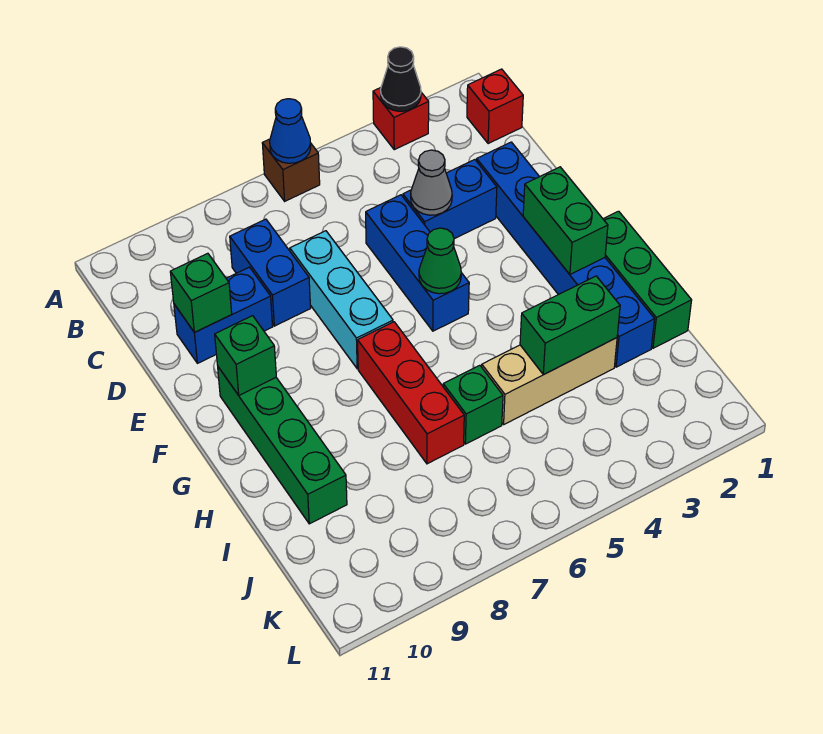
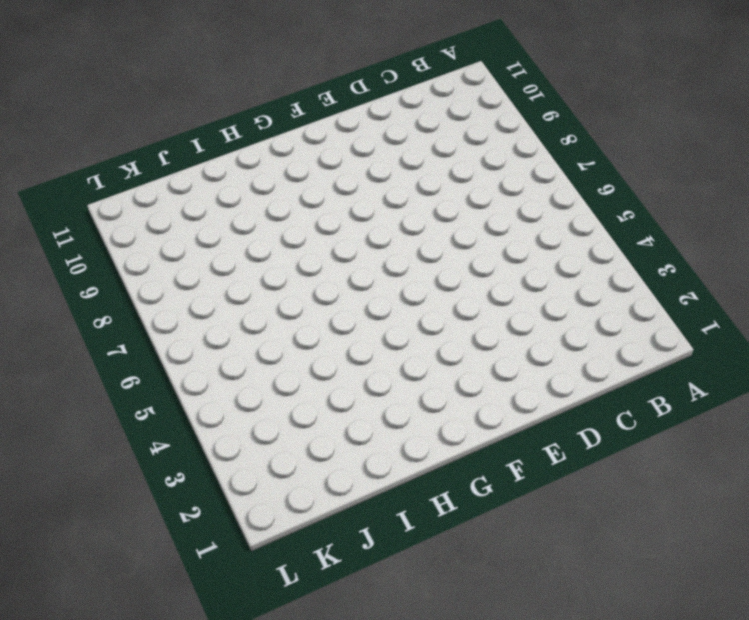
none -> red 1x1 brick [373,88,429,150]
none -> brown 1x1 brick [262,139,320,201]
none -> red 1x1 brick [467,69,523,144]

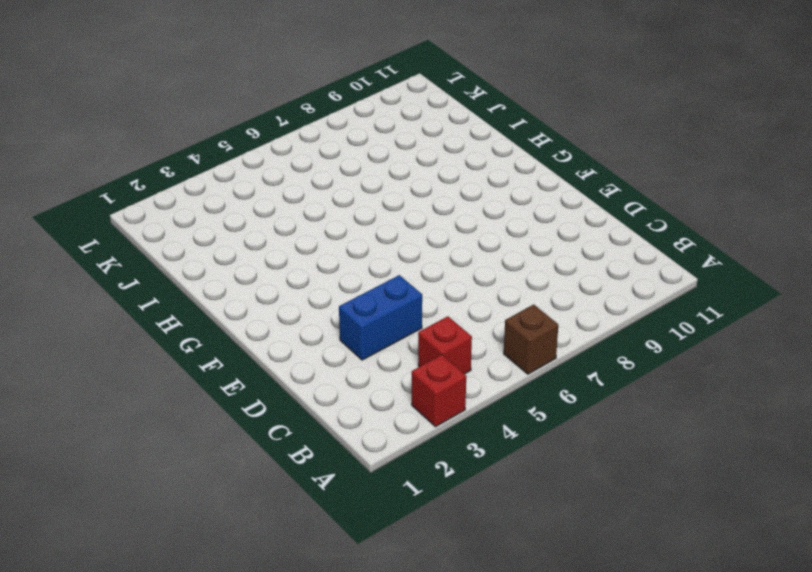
red 1x1 brick [418,316,472,374] -> red 1x1 brick moved to [467,69,523,144]
none -> blue 1x2 brick [230,219,311,326]
none -> blue 1x6 brick [477,142,655,367]
none -> blue 1x3 brick [366,195,469,331]

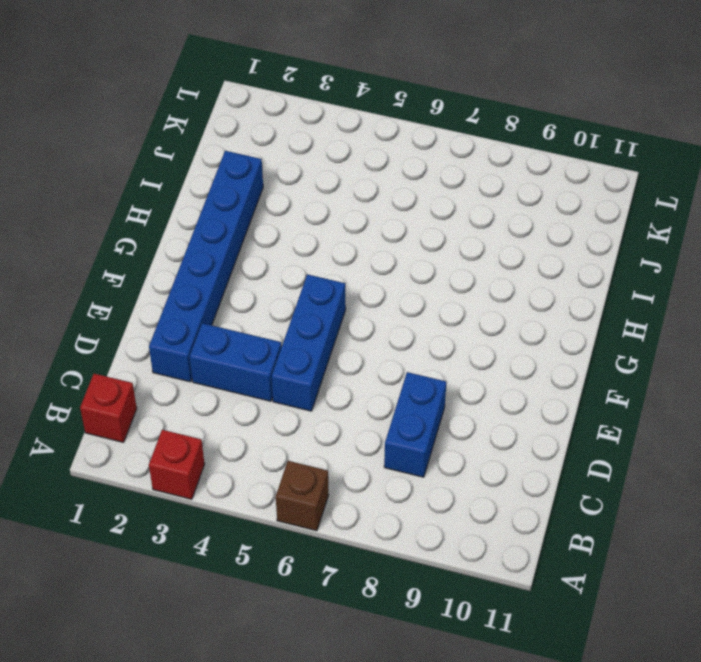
none -> cyan 1x3 brick [290,231,393,369]
none -> blue 1x2 brick [174,267,273,363]
none -> green 1x4 brick [218,367,347,524]

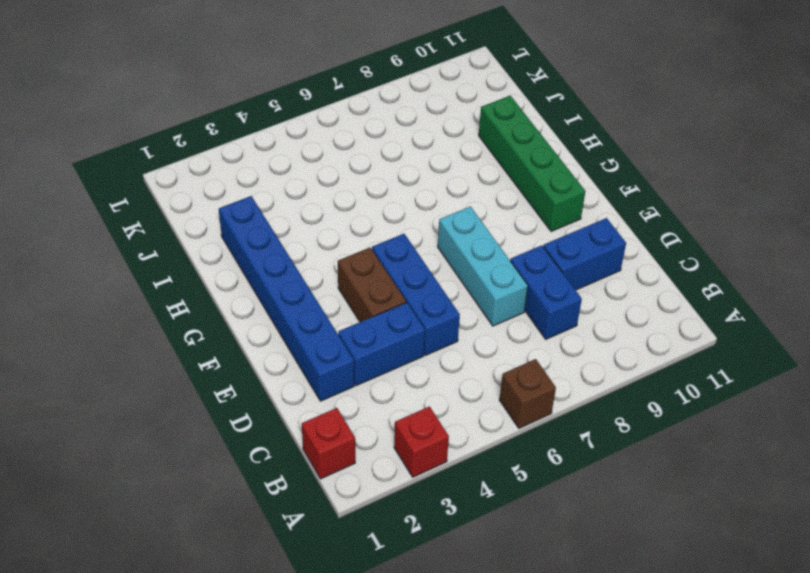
brown 1x2 brick [338,248,406,322] -> none
none -> green 1x3 brick [603,211,692,348]
none -> red 1x3 brick [358,322,464,464]
none -> tan 1x3 brick [482,338,617,424]

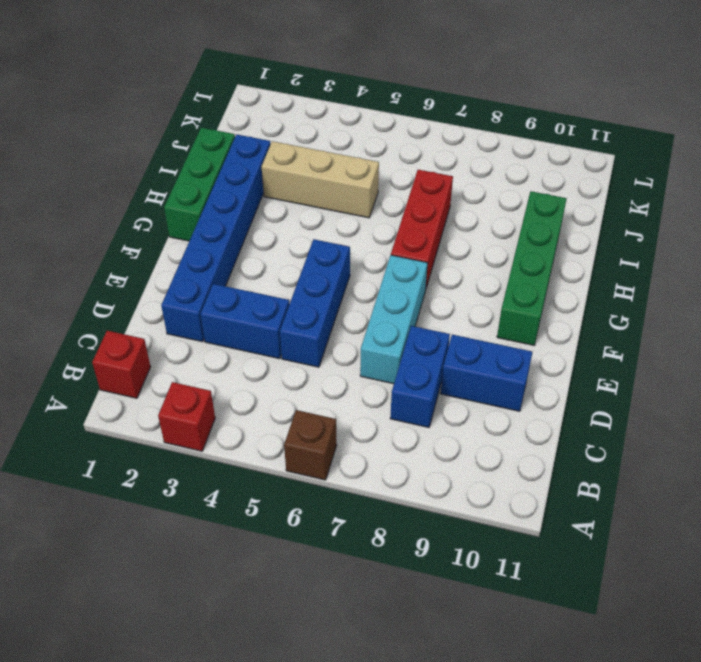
none -> green 1x1 brick [443,365,503,444]
none -> black 1x1 cone [381,47,421,111]
none -> blue 1x1 cone [270,99,311,163]

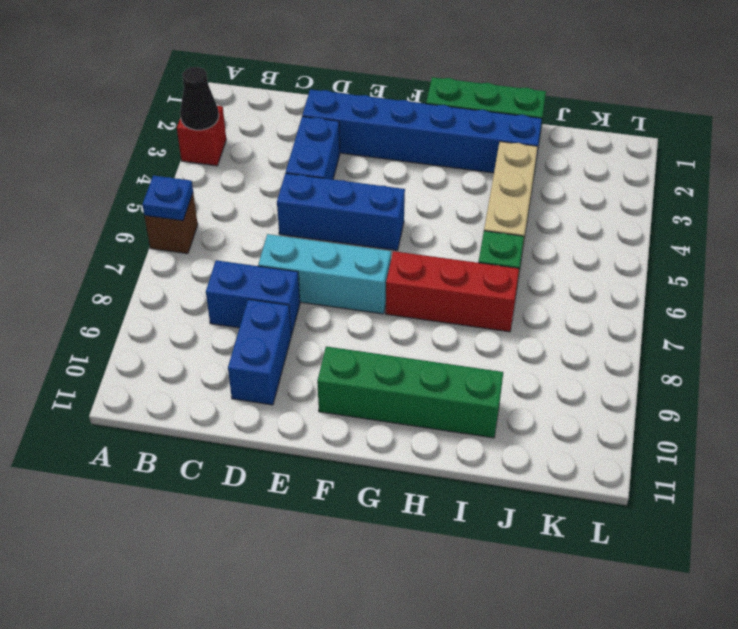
blue 1x1 plate [142,176,193,221] -> blue 1x1 cone [270,99,311,163]
none -> red 1x1 brick [467,69,523,144]
none -> grey 1x1 cone [411,150,452,215]
none -> green 1x1 brick [170,253,232,332]

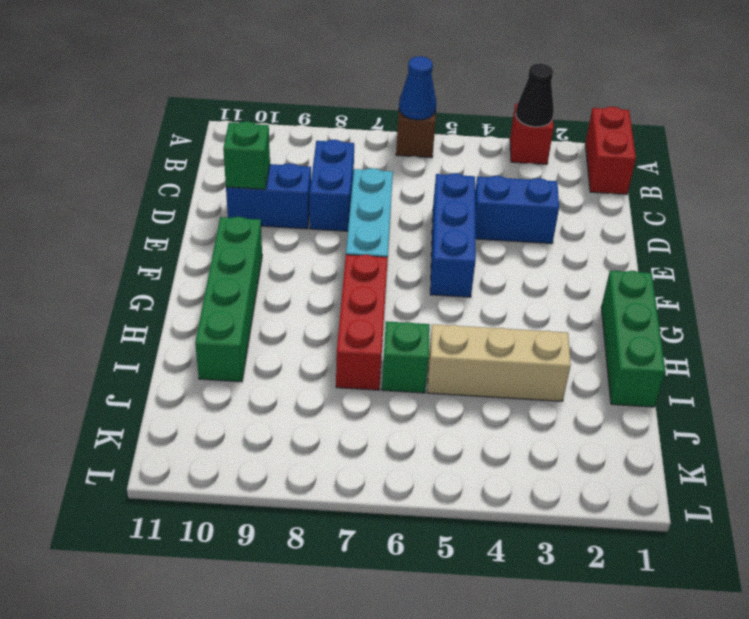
red 1x2 brick [585,107,636,194] -> red 1x1 brick [467,69,523,144]
none -> blue 1x6 brick [477,142,655,367]
none -> grey 1x1 cone [411,150,452,215]
none -> green 1x2 brick [523,167,608,274]

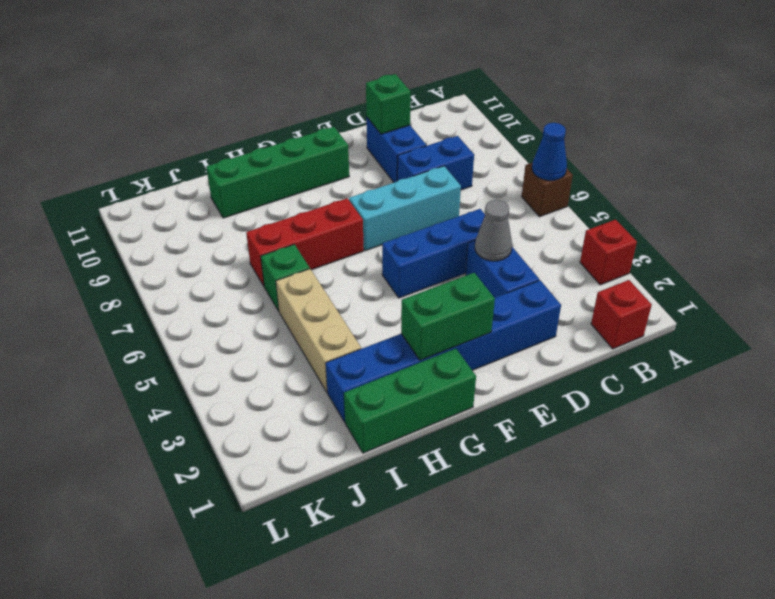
none -> black 1x1 cone [381,47,421,111]
none -> green 1x1 cone [419,228,461,294]
none -> green 1x1 brick [215,316,276,395]

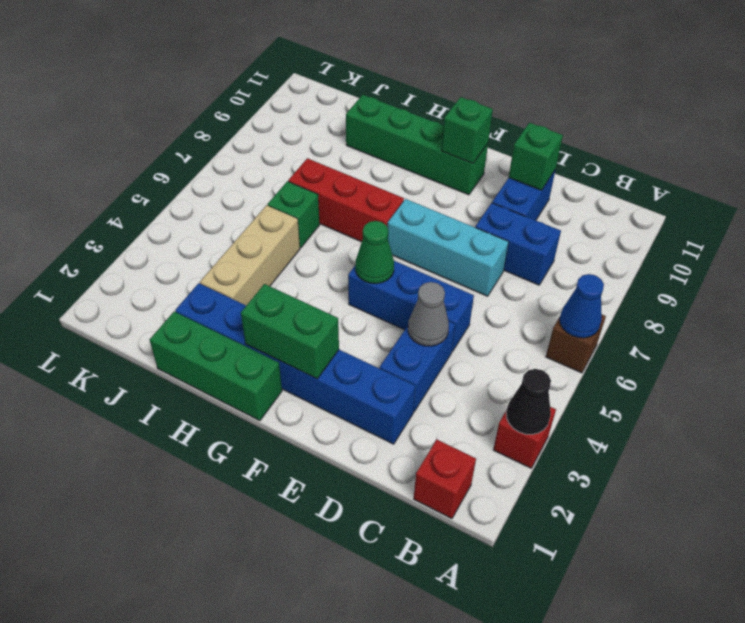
none -> green 1x2 brick [520,276,620,375]

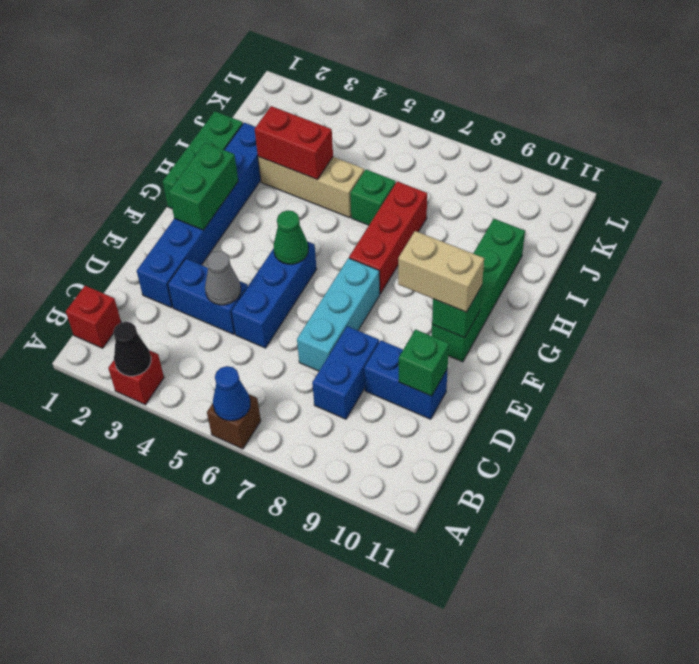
tan 1x2 brick [398,231,484,312] -> none
red 1x2 brick [255,106,333,179] -> green 1x2 brick [520,276,620,375]

